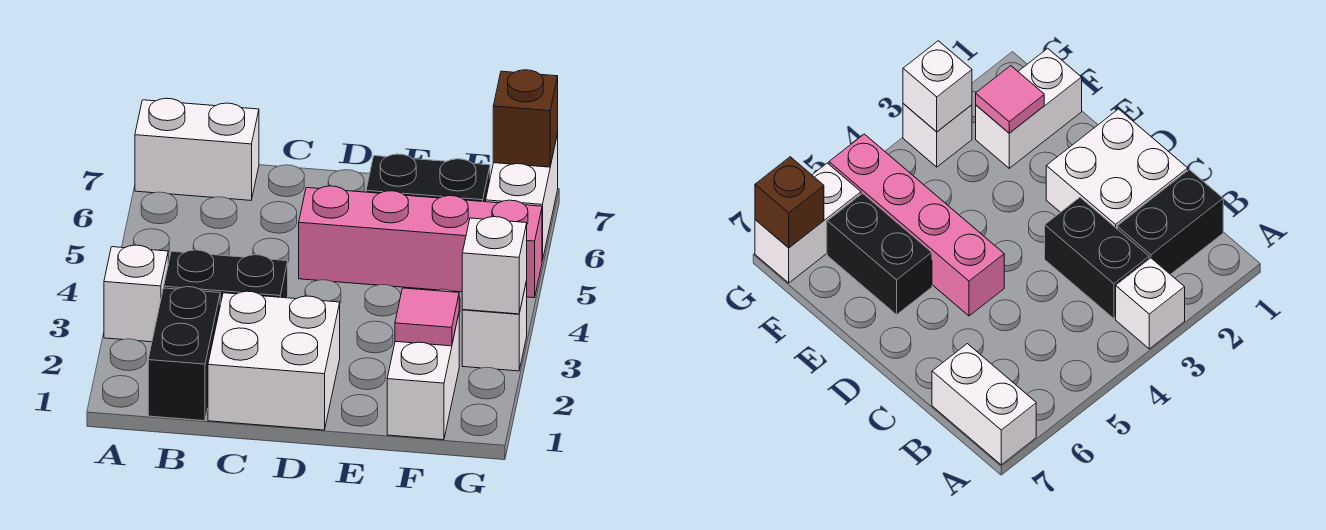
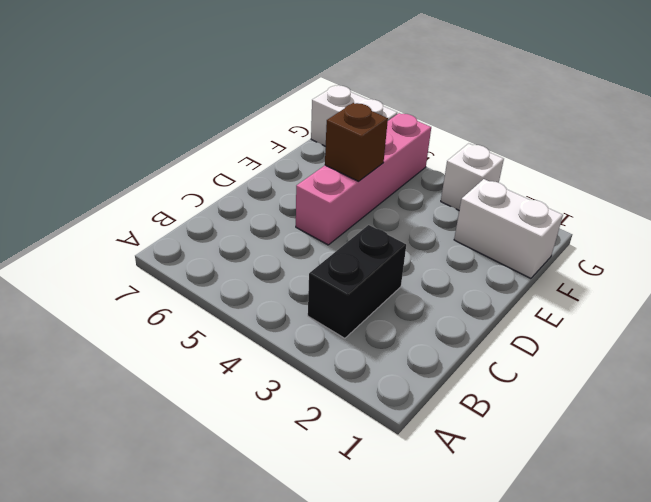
brown 1x1 brick [325,103,388,181] -> brown 1x1 brick moved to [493,70,558,167]
none -> white 1x1 brick [104,245,168,342]
none -> white 1x2 brick [135,98,259,200]
none -> black 1x2 brick [148,287,220,421]

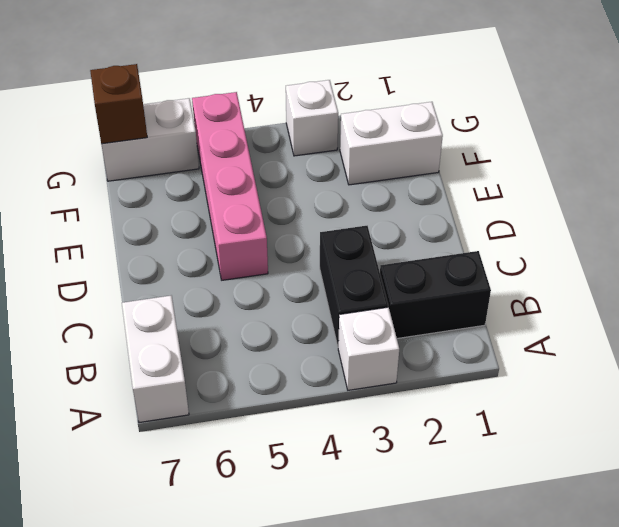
none -> white 2x2 brick [208,291,340,430]
none -> black 1x2 brick [366,154,490,202]
none -> pink 1x1 tile [395,288,459,346]

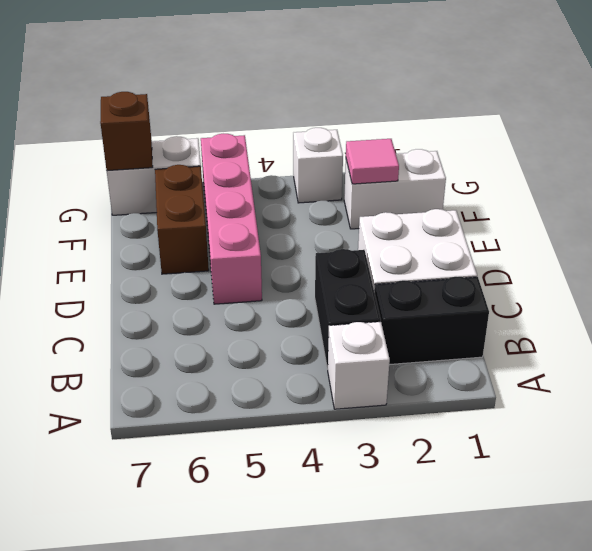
brown 1x2 brick [155,165,209,274] -> black 1x2 brick [366,154,490,202]
none -> white 1x2 brick [135,98,259,200]
none -> white 1x1 brick [462,217,527,314]

